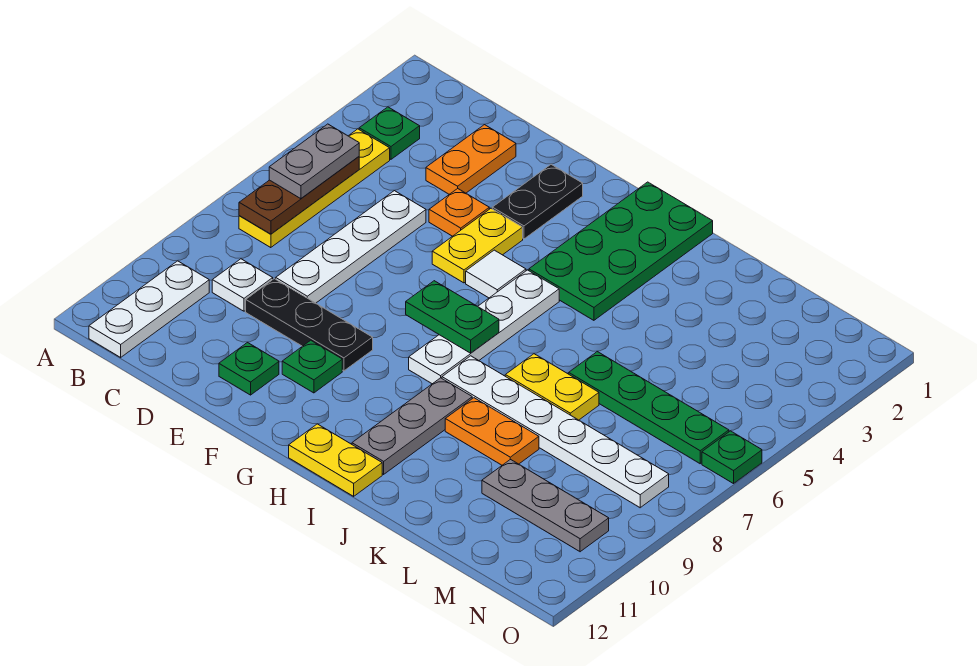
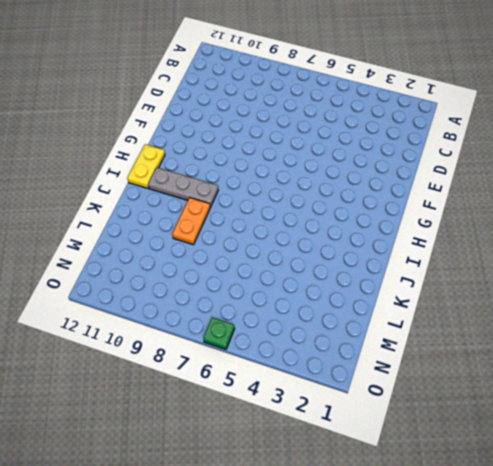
none -> green 1x1 plate [359,107,420,159]
none -> yellow 1x4 plate [239,129,390,248]
none -> white 1x3 plate [89,261,209,357]

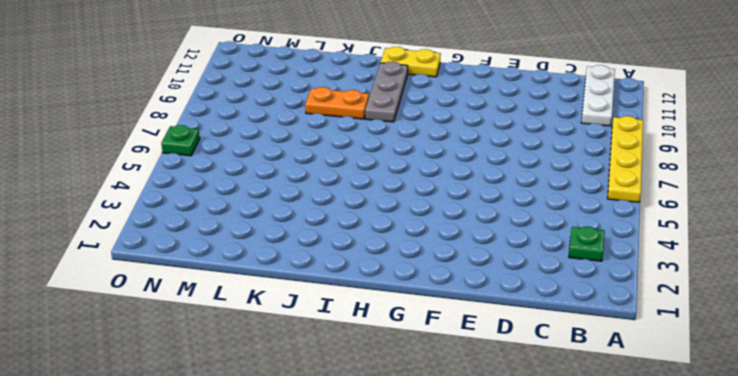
yellow 1x4 plate [608,116,643,202] -> yellow 1x4 plate moved to [239,129,390,248]
none -> white 1x1 plate [212,259,273,311]
none -> orange 1x2 plate [426,125,516,194]
none -> white 1x4 plate [276,191,426,303]

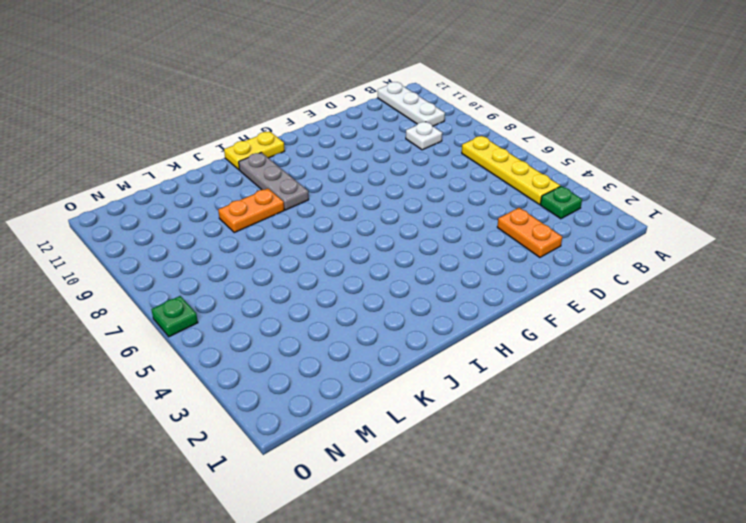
none -> white 1x4 plate [276,191,426,303]
none -> black 1x3 plate [246,279,373,371]
none -> orange 1x1 plate [429,189,489,236]

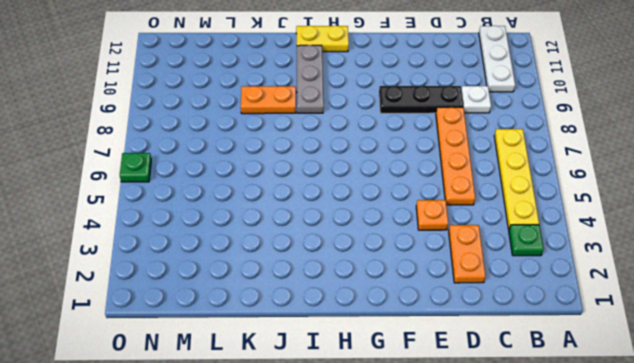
orange 1x4 plate [436,107,475,205] -> white 1x4 plate [276,191,426,303]
none -> green 1x1 plate [219,343,279,395]
none -> black 1x2 plate [492,165,583,239]
none -> yellow 1x2 plate [432,209,523,283]

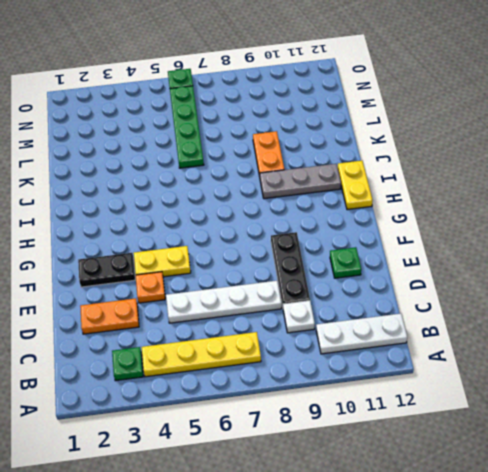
none -> green 1x1 plate [282,340,342,393]
none -> white 1x1 tile [466,250,526,298]
none -> green 2x4 plate [529,182,713,320]

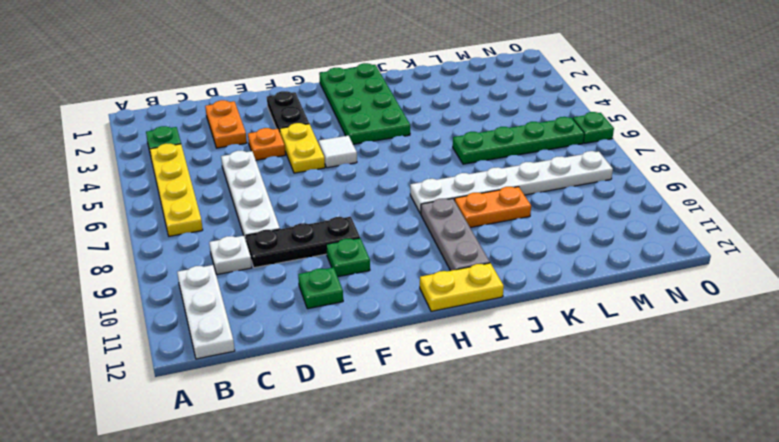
none -> white 1x4 plate [409,270,559,384]
none -> yellow 1x2 plate [505,354,599,420]
none -> grey 1x3 plate [482,459,609,552]

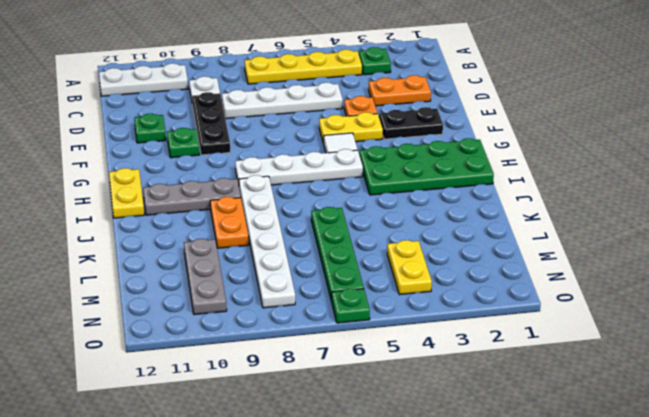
yellow 1x2 plate [387,240,432,295] -> yellow 1x2 plate moved to [505,354,599,420]
none -> brown 1x3 plate [239,157,359,234]
none -> green 1x2 plate [406,281,499,353]
none -> grey 1x2 plate [269,124,359,199]

